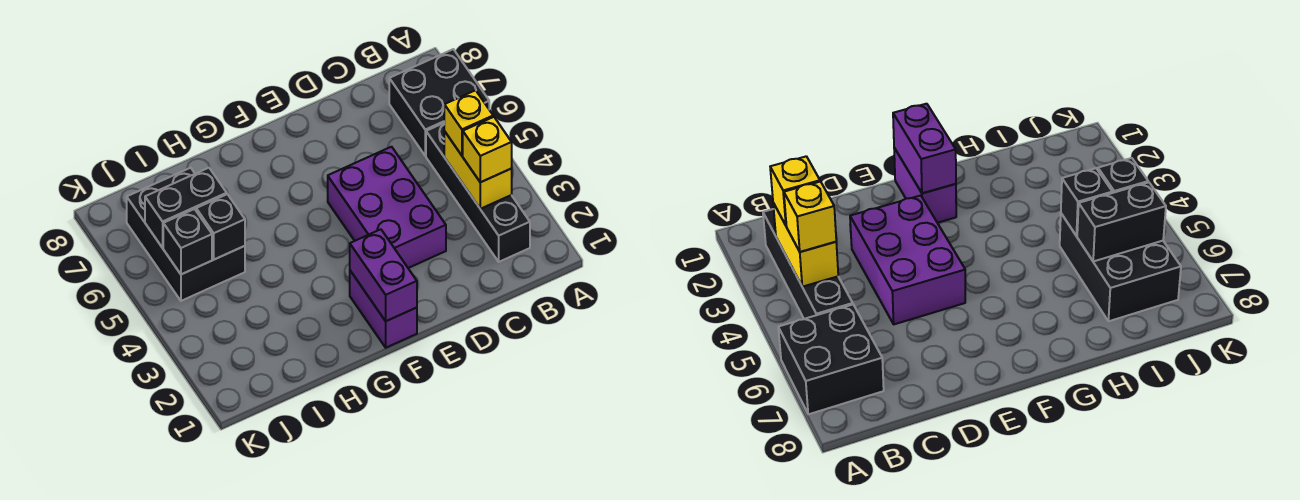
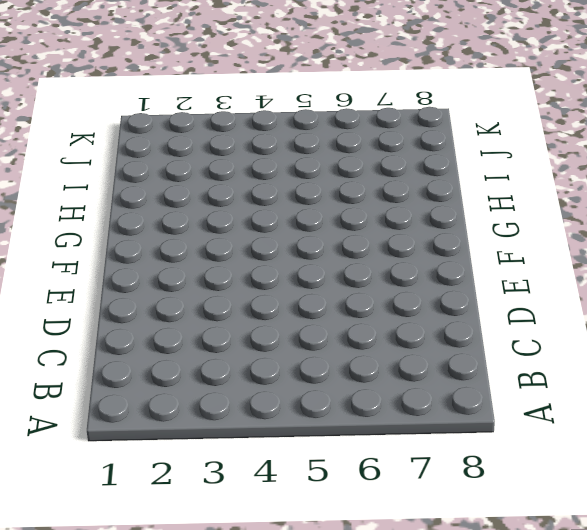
none -> black 2x2 brick [389,49,489,156]
none -> black 1x4 brick [426,123,530,262]
none -> purple 2x3 brick [328,147,446,268]

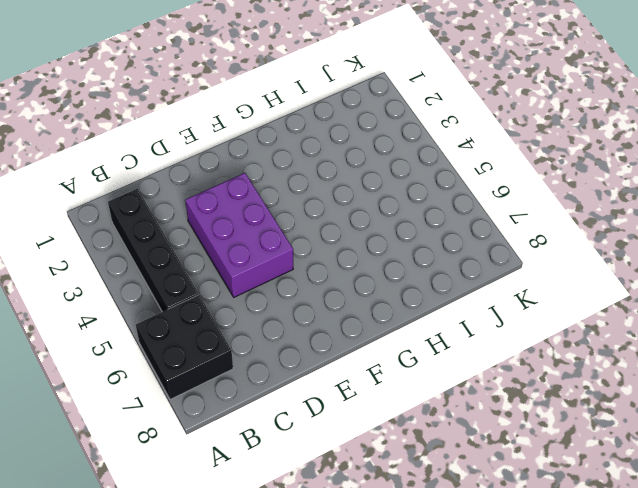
none -> purple 1x2 brick [350,271,417,348]
none -> black 2x3 brick [127,168,245,301]
none -> yellow 1x2 brick [444,131,512,209]

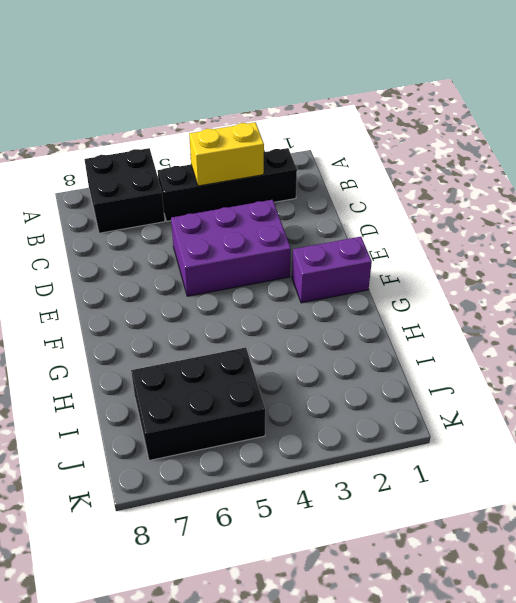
none -> purple 1x2 brick [350,229,417,321]
none -> black 1x1 brick [196,194,245,259]
none -> black 1x2 brick [145,168,227,248]

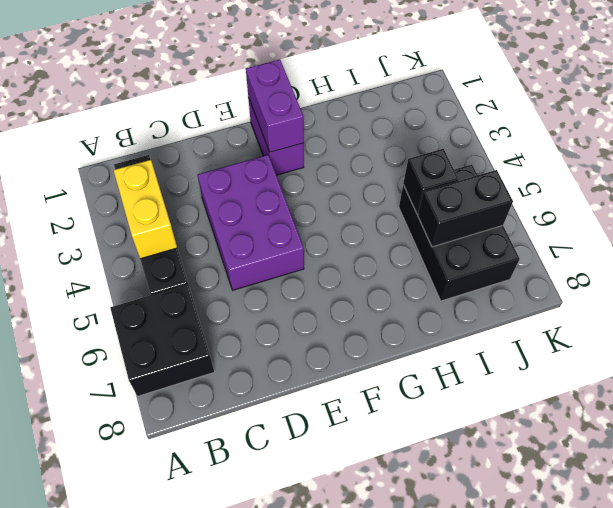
none -> black 1x1 brick [163,209,212,274]
none -> yellow 1x1 brick [463,117,512,182]
none -> yellow 1x1 brick [444,90,493,156]

